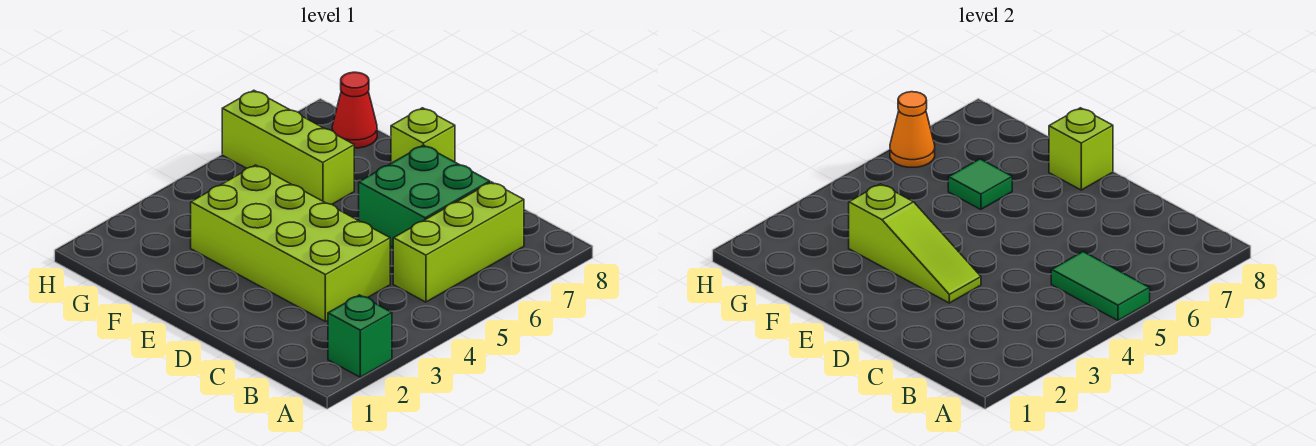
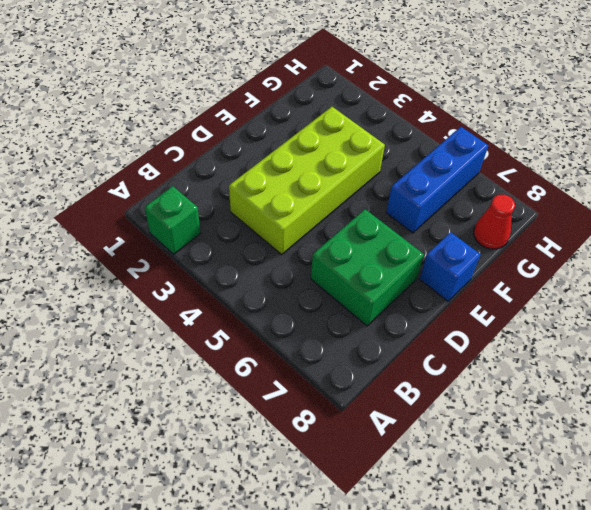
blue 1x1 brick [420,232,481,301] -> lime 1x1 brick [391,108,455,163]
blue 1x3 brick [386,127,488,233] -> lime 1x3 brick [222,90,354,204]
none -> lime 1x3 brick [393,182,524,302]
none -> green 1x2 tile [1051,252,1150,320]
none -> lime 1x3 slope [849,184,981,303]

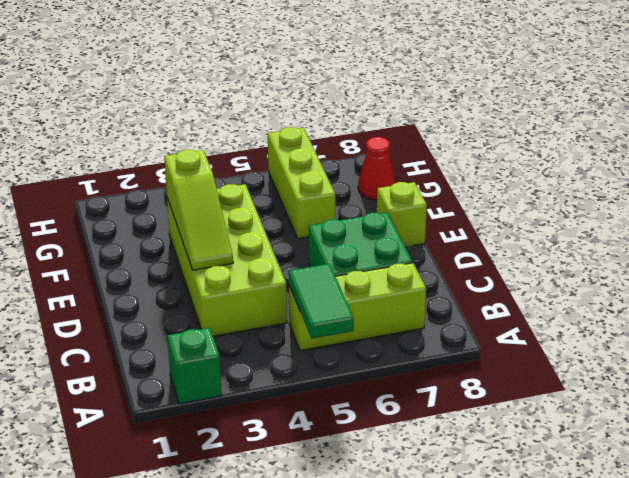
none -> lime 1x1 brick [1049,108,1113,190]
none -> green 1x1 tile [948,159,1012,209]
none -> orange 1x1 cone [890,92,935,167]

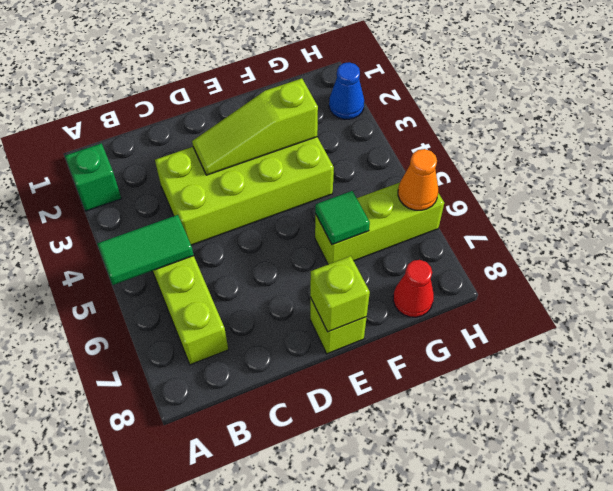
blue 1x1 cone [329,62,364,119] -> none
none -> green 2x2 brick [359,145,490,247]

